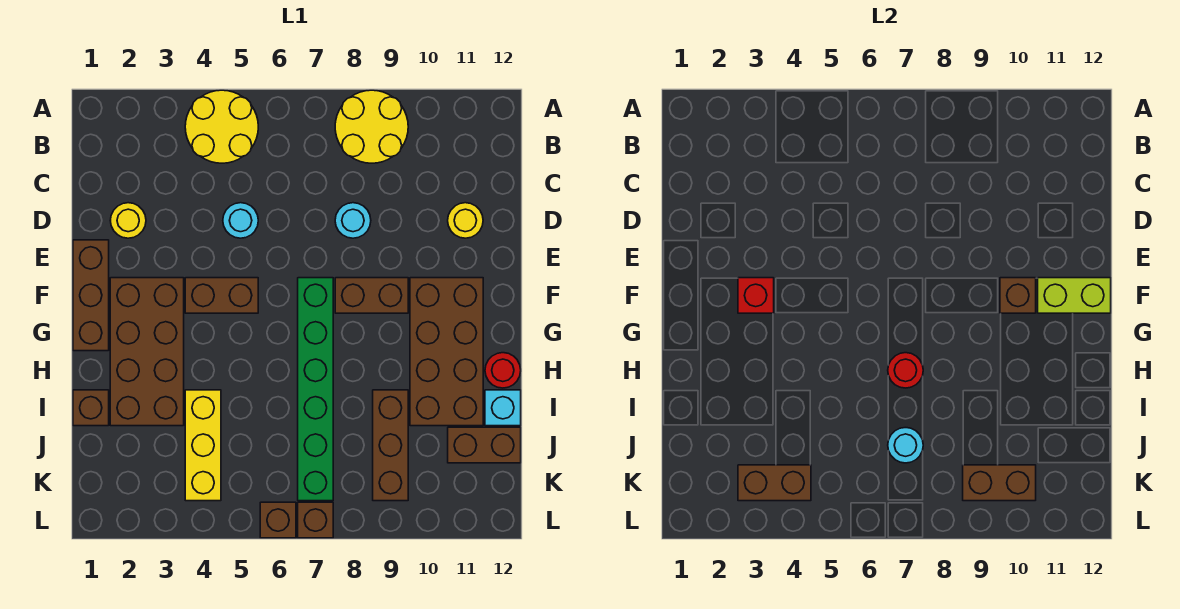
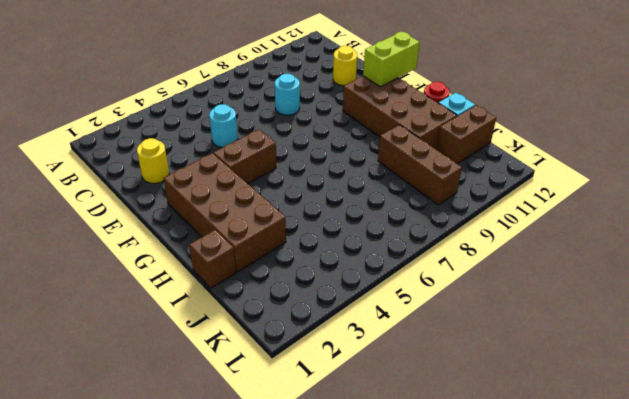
none -> yellow 2x2 round brick [185,90,258,163]
none -> yellow 2x2 round brick [335,90,408,163]
none -> brown 1x3 brick [73,240,109,351]

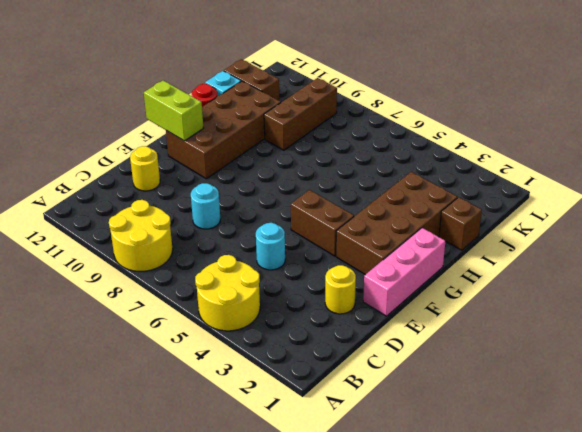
pink 1x3 brick [363,228,445,316] -> brown 1x3 brick [73,240,109,351]
none -> green 1x6 brick [298,278,333,501]
none -> brown 1x2 brick [335,278,408,313]
none -> yellow 1x3 brick [185,390,221,501]

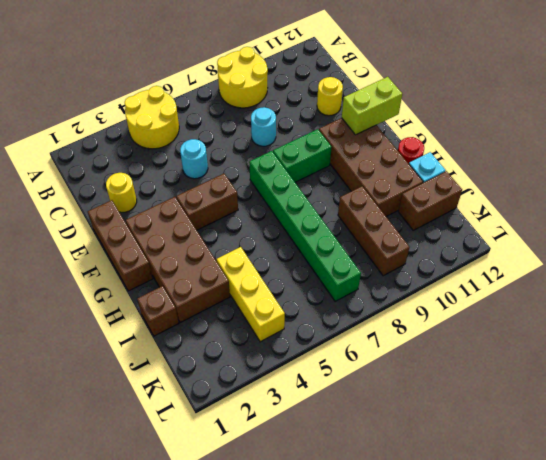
green 1x2 brick [273,129,332,182] -> brown 1x2 brick [335,278,408,313]
none -> brown 1x1 brick [260,502,296,538]
none -> brown 1x1 brick [298,502,333,538]
none -> red 1x1 brick [738,278,774,313]

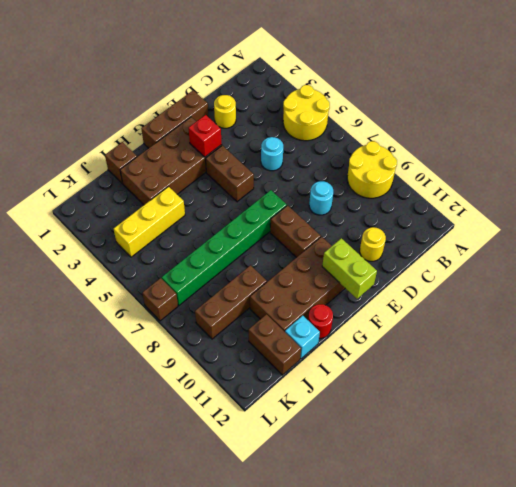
none -> brown 1x1 brick [260,502,296,538]
none -> brown 1x1 brick [1000,278,1036,313]
none -> red 1x1 round brick [888,353,923,388]

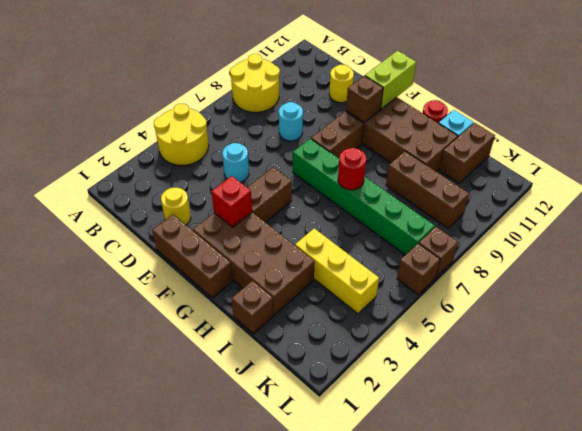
none -> cyan 1x1 round brick [888,428,923,463]
none -> brown 1x2 brick [738,465,811,501]
none -> brown 1x2 brick [963,465,1036,501]

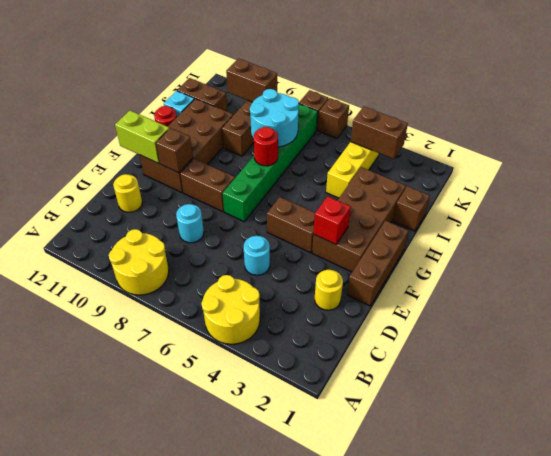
cyan 2x2 round brick [250,89,299,147] -> cyan 1x1 round brick [888,428,923,463]

